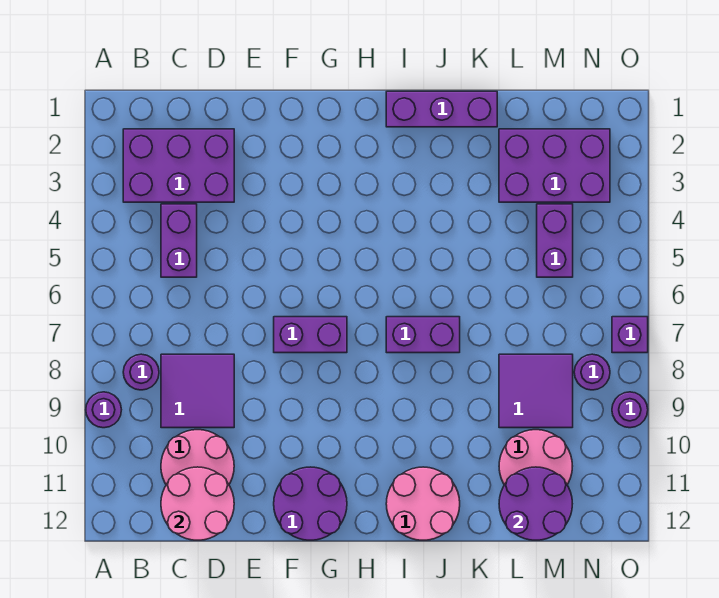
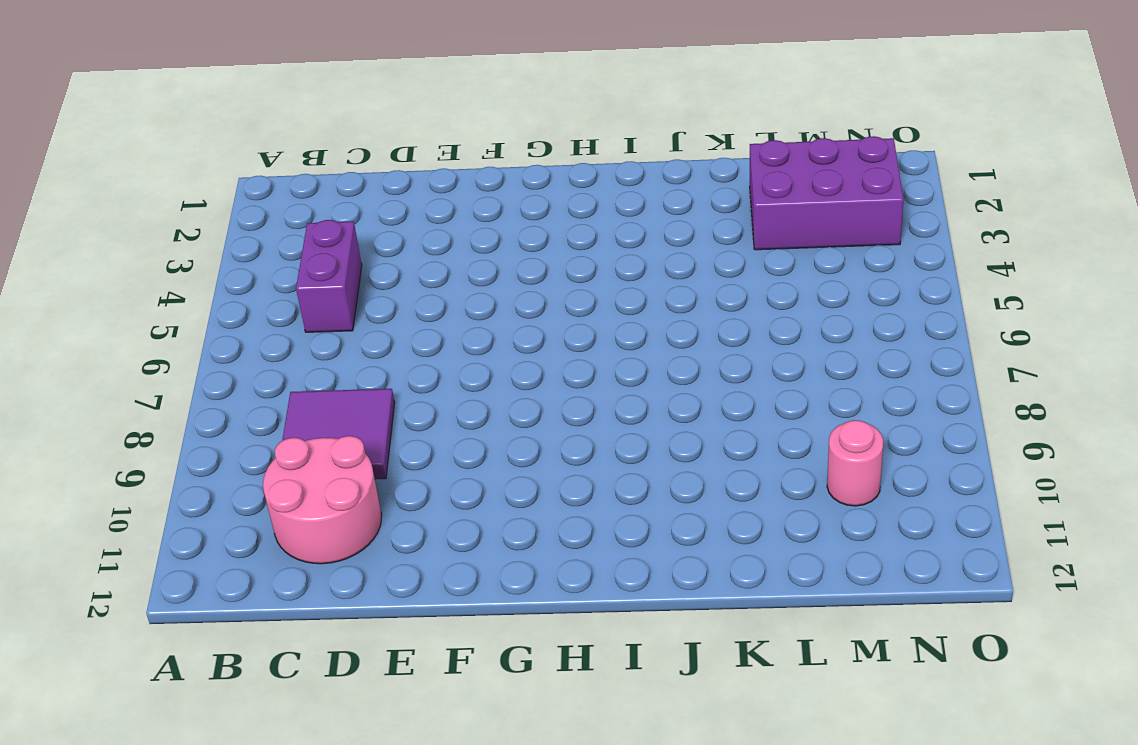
pink 1x1 round brick [827,420,883,506] -> pink 2x2 round brick [499,430,572,485]
none -> purple 1x1 round brick [86,392,121,428]
none -> purple 2x3 brick [123,129,234,202]
none -> purple 1x1 round brick [123,354,159,390]

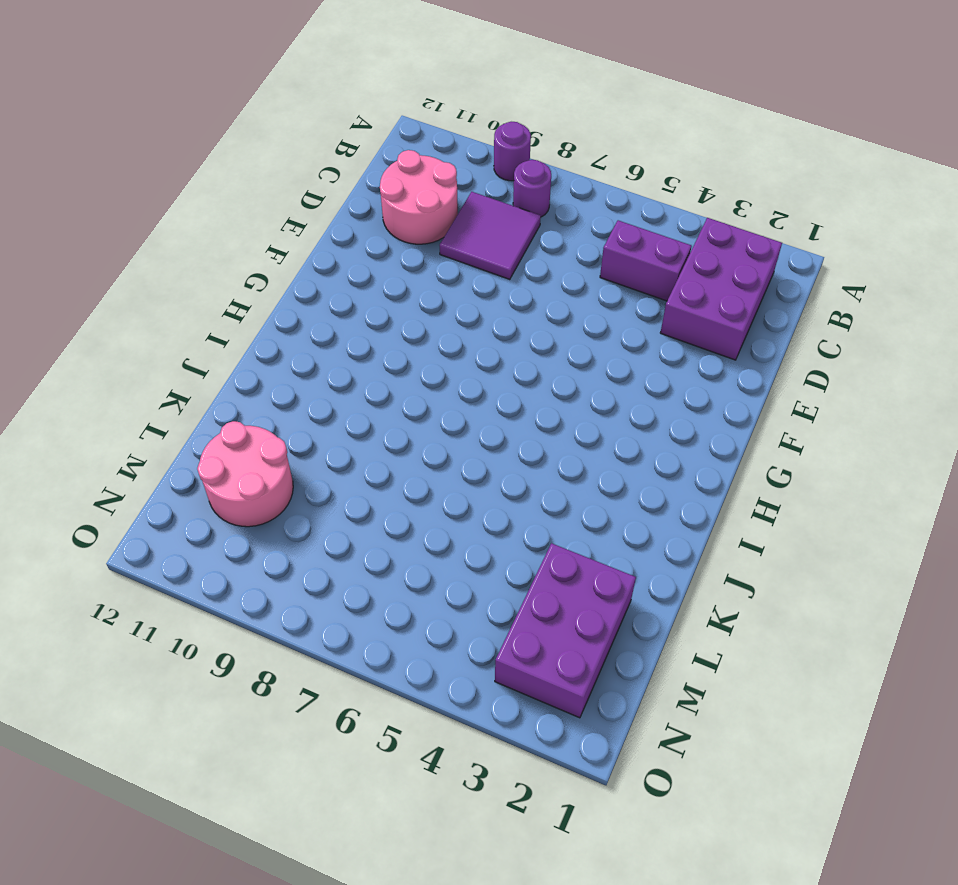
none -> purple 1x2 brick [274,317,347,353]
none -> purple 2x2 round brick [274,467,347,540]
none -> purple 1x3 brick [386,91,497,127]

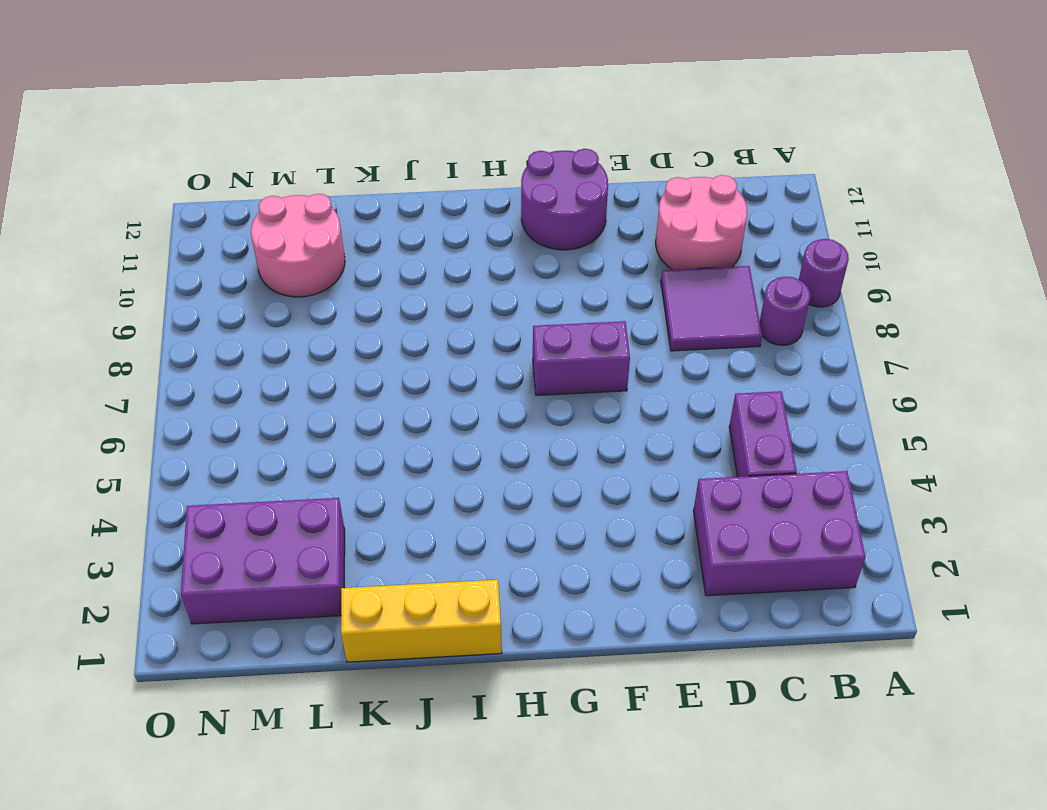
yellow 1x3 brick [341,580,502,662] -> purple 1x3 brick [386,91,497,127]
none -> purple 1x2 brick [386,317,460,353]
none -> pink 2x2 round brick [386,467,460,540]
none -> purple 2x2 tile [499,354,573,428]

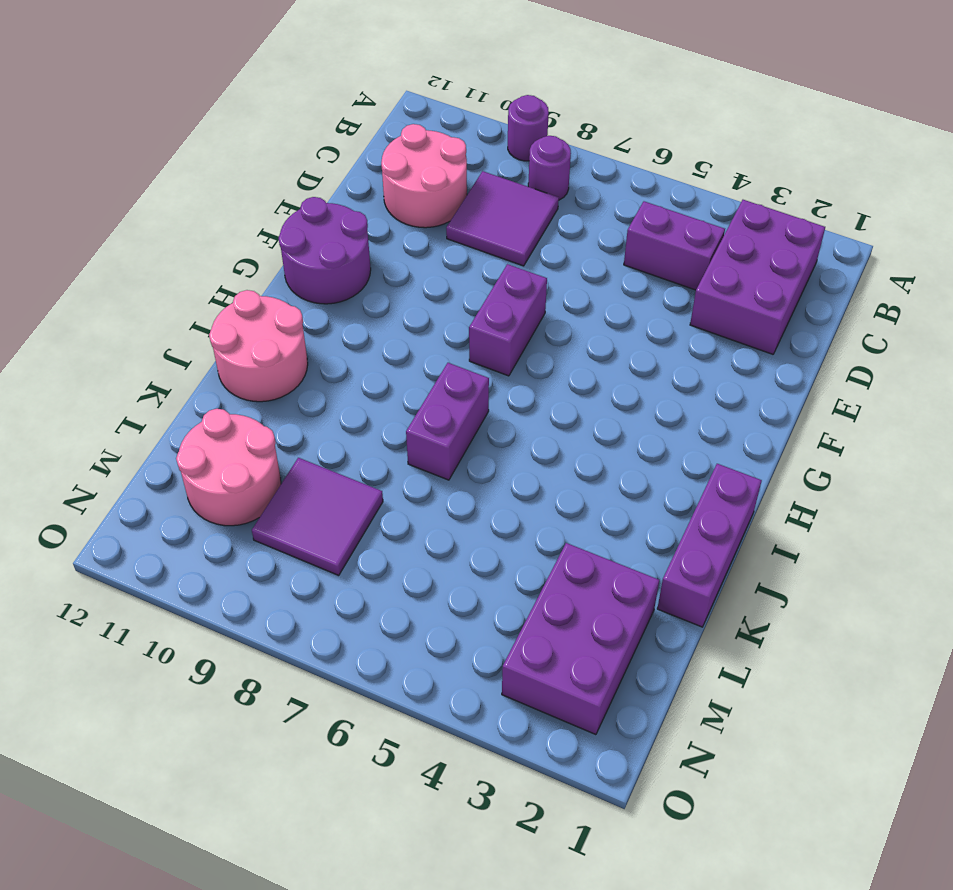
none -> purple 1x2 brick [537,204,573,277]
none -> purple 1x1 round brick [574,354,610,390]
none -> purple 1x1 brick [612,317,648,353]

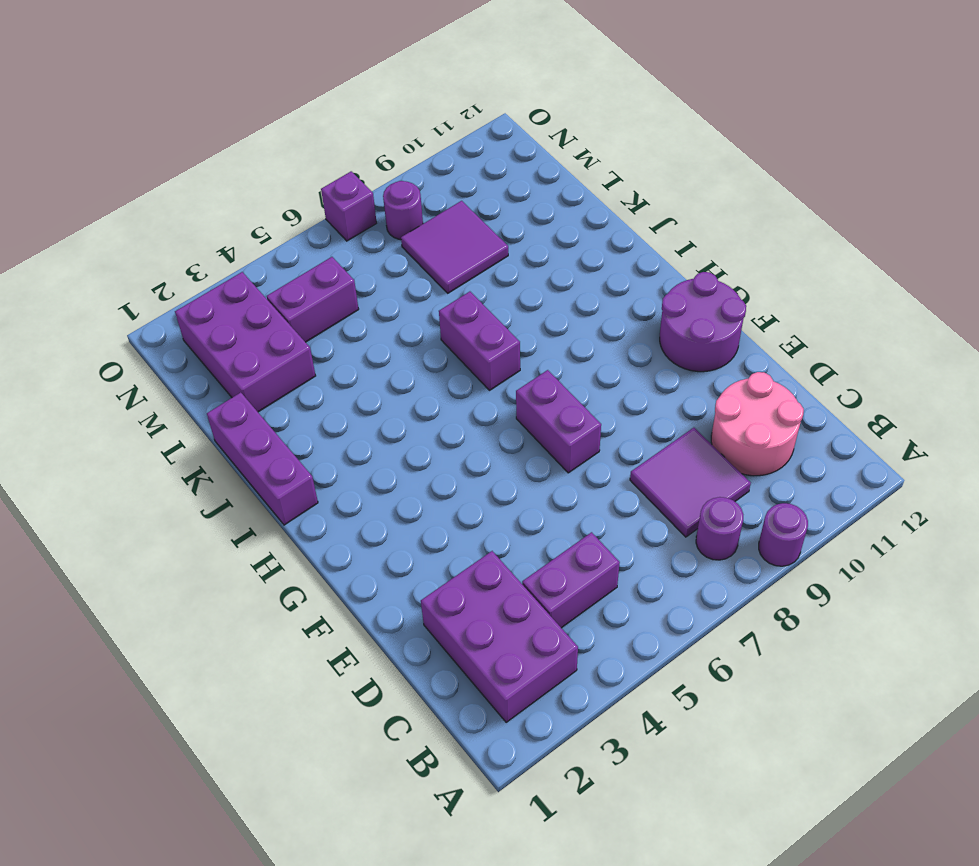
none -> pink 2x2 round brick [386,467,460,540]
none -> pink 2x2 round brick [499,430,572,485]
none -> purple 1x1 round brick [612,392,648,428]

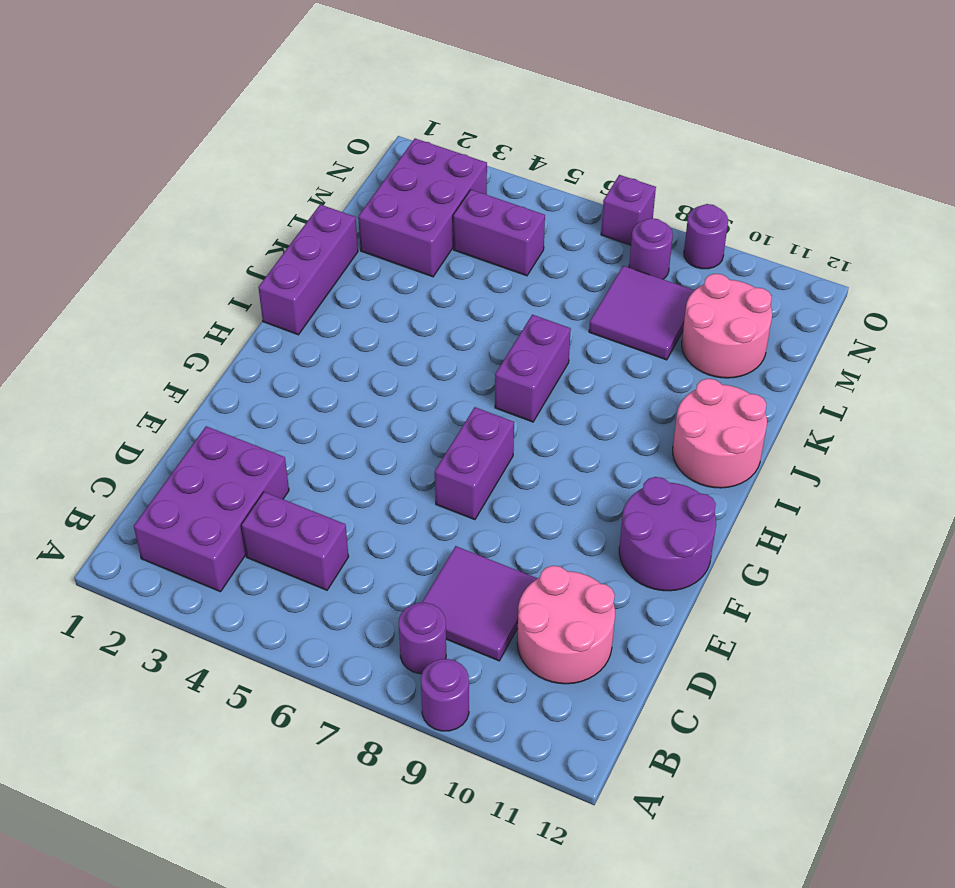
none -> pink 2x2 round brick [161,467,234,540]
none -> purple 2x2 round brick [499,467,572,540]

